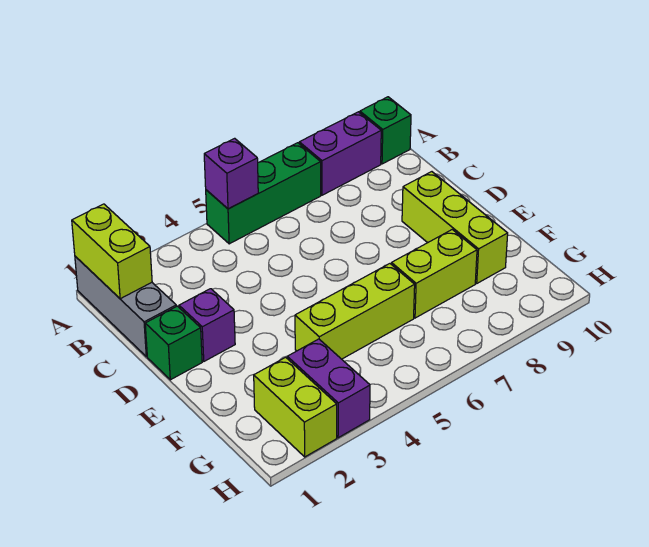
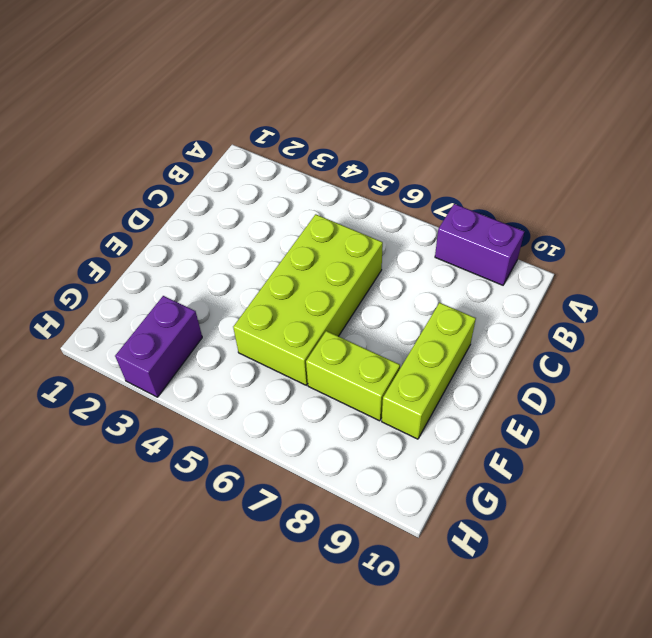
lime 2x4 brick [233,214,383,385] -> lime 1x3 brick [295,264,415,359]
none -> grey 1x3 brick [75,256,176,357]
none -> green 1x3 brick [206,143,321,244]
none -> green 1x1 brick [360,97,411,164]

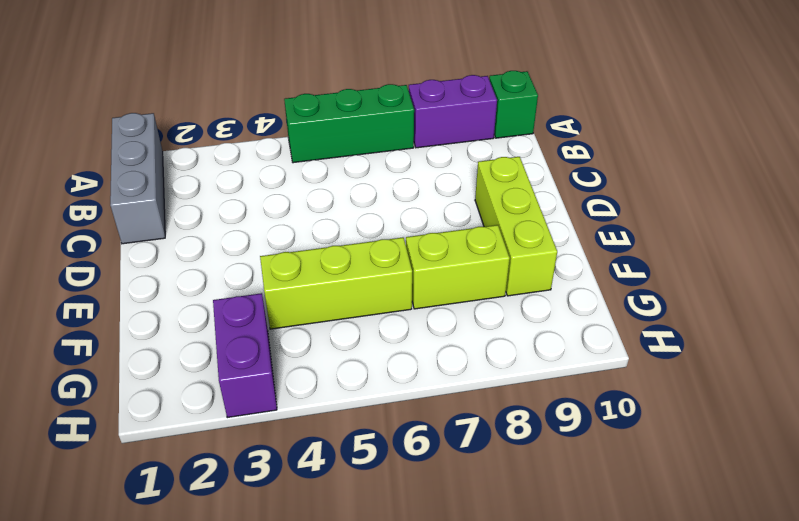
none -> green 1x1 brick [145,306,202,380]
none -> purple 1x1 brick [179,289,235,361]
none -> lime 1x2 brick [254,357,337,457]

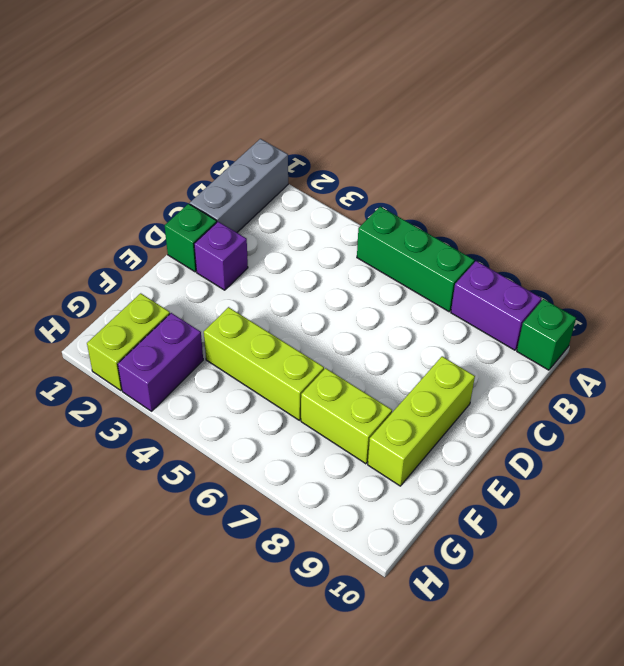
none -> lime 1x2 brick [72,204,152,299]
none -> purple 1x1 brick [204,138,258,209]

